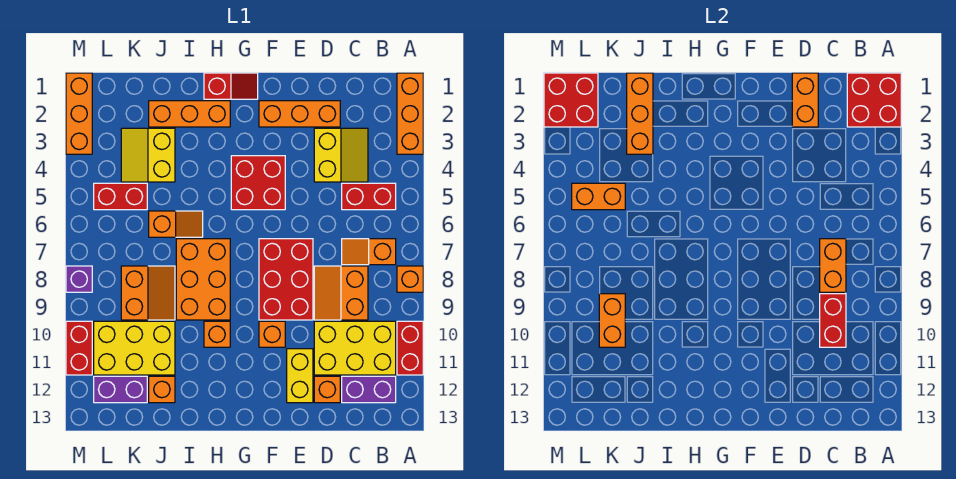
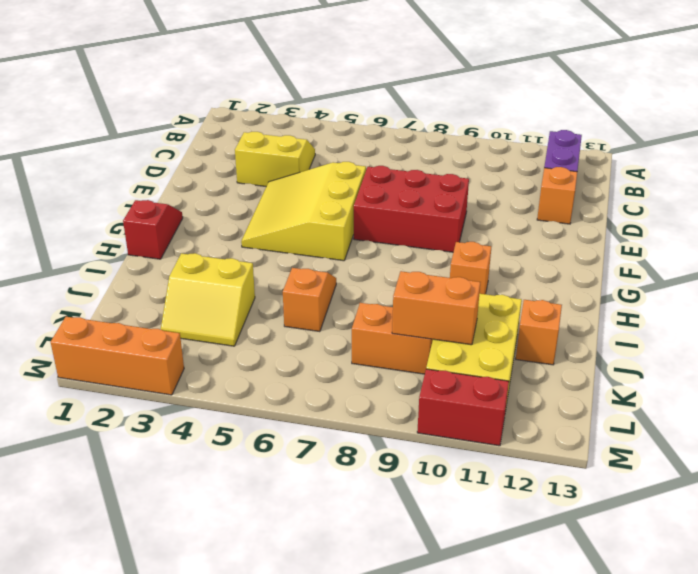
yellow 3x3 slope [241,162,366,261] -> red 2x2 brick [231,156,285,210]
none -> orange 1x3 brick [397,73,423,154]
none -> orange 1x1 brick [397,266,423,292]
none -> red 1x2 brick [397,321,423,375]
none -> red 1x2 brick [342,183,396,210]

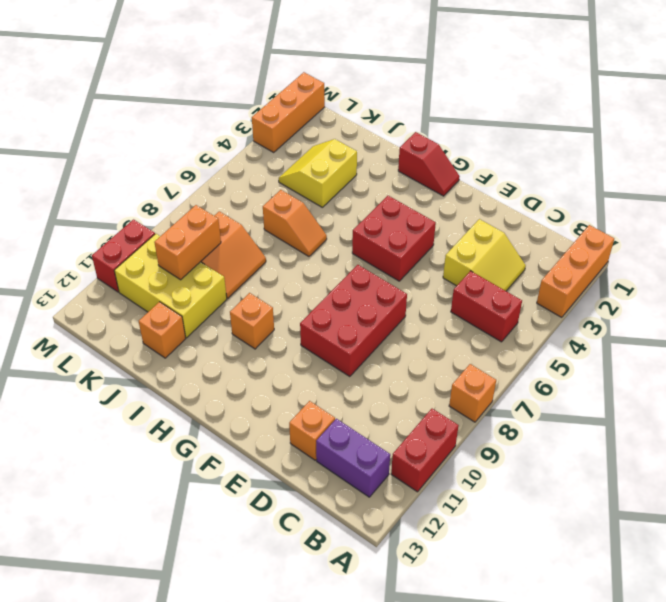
none -> orange 1x2 slope [342,239,396,265]
none -> yellow 2x3 brick [314,321,396,375]
none -> orange 2x2 slope [314,266,368,320]
none -> orange 1x3 brick [259,101,340,127]

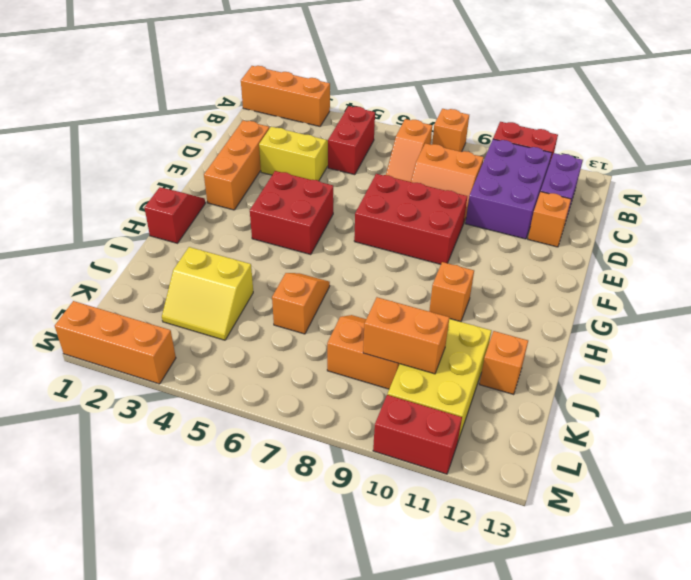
purple 2x3 brick [465,139,552,239] -> yellow 2x3 brick [314,321,396,375]
none -> yellow 1x2 brick [287,349,313,403]
none -> orange 1x1 brick [259,321,285,347]
none -> orange 1x3 brick [149,101,230,127]
none -> orange 2x3 brick [176,239,230,320]

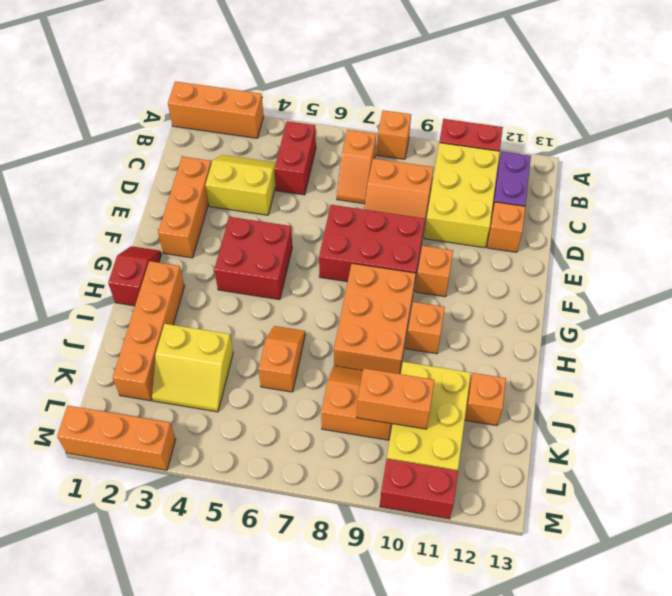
orange 2x3 brick [334,263,416,374] -> orange 2x3 brick turned to [176,239,230,320]
orange 1x4 brick [113,261,185,401] -> orange 1x3 brick [149,101,230,127]
none -> yellow 1x2 brick [287,349,313,403]
none -> red 1x2 brick [94,183,147,210]
none -> purple 1x2 brick [94,376,147,403]
none -> purple 1x1 brick [66,266,92,292]

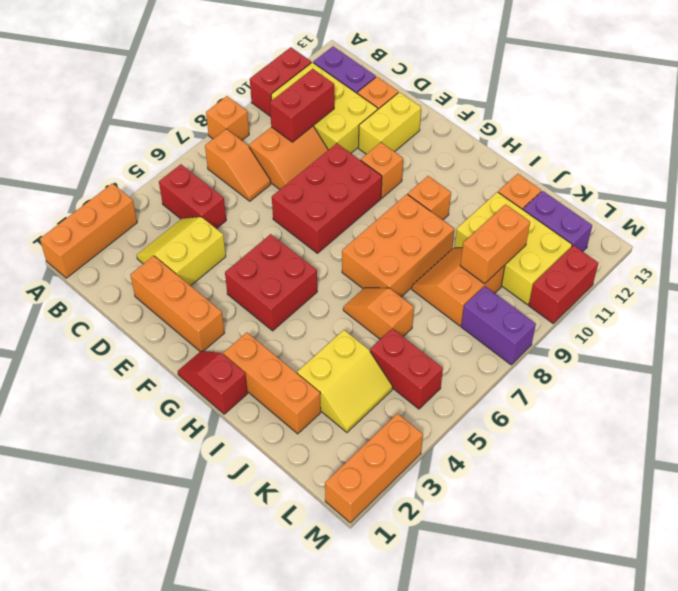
purple 1x2 brick [461,286,536,365] -> purple 1x1 brick [66,266,92,292]
none -> red 2x2 brick [847,73,901,127]
none -> orange 1x2 brick [820,239,846,292]
none -> orange 1x2 brick [792,73,818,127]
none -> orange 1x3 brick [627,73,653,154]

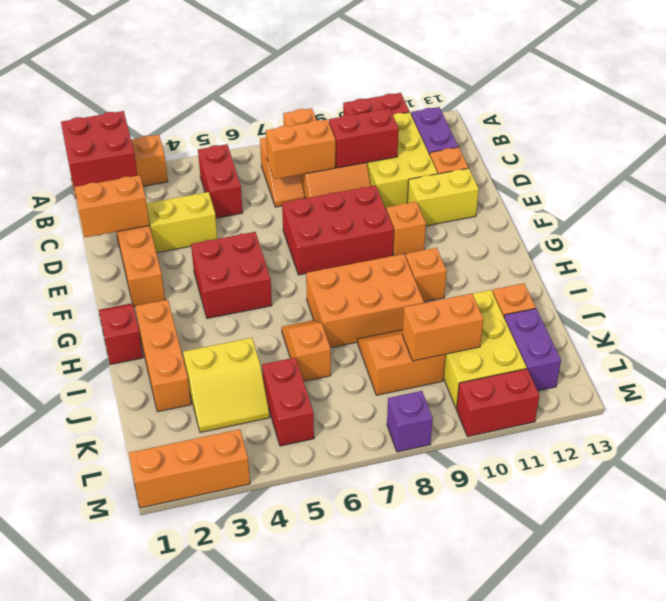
none -> orange 1x3 brick [627,73,653,154]
none -> orange 1x2 brick [572,183,625,210]
none -> red 2x2 brick [544,73,598,127]

